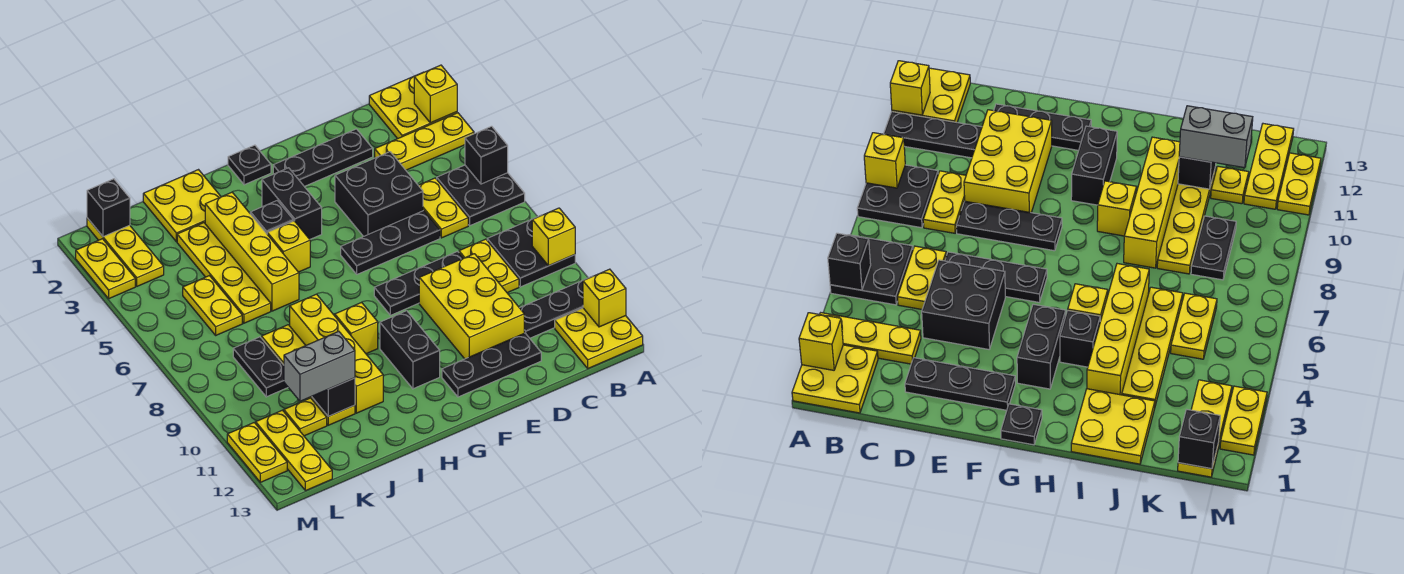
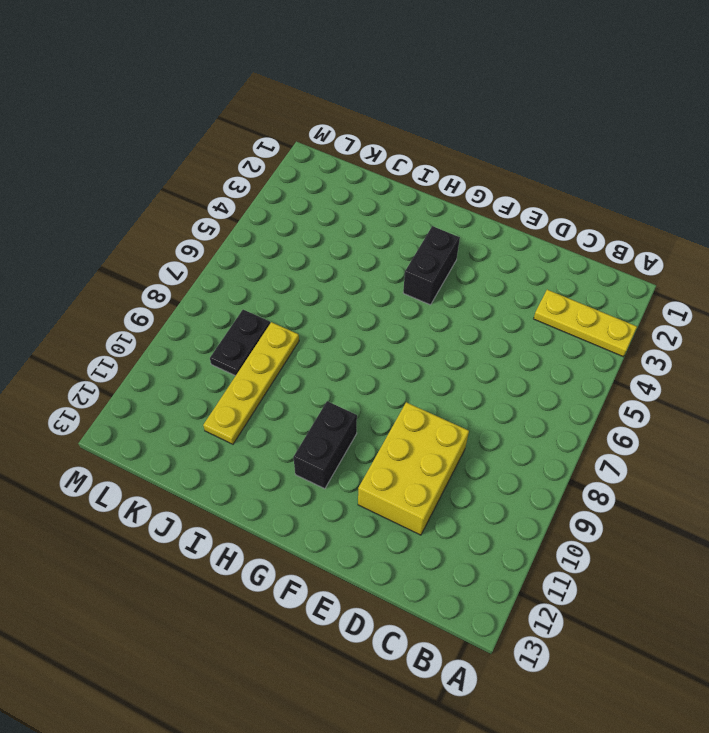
none -> yellow 2x2 plate [369,72,457,139]
none -> black 2x2 plate [437,165,525,226]
none -> black 2x2 plate [487,215,575,287]
none -> black 1x3 plate [520,276,593,338]

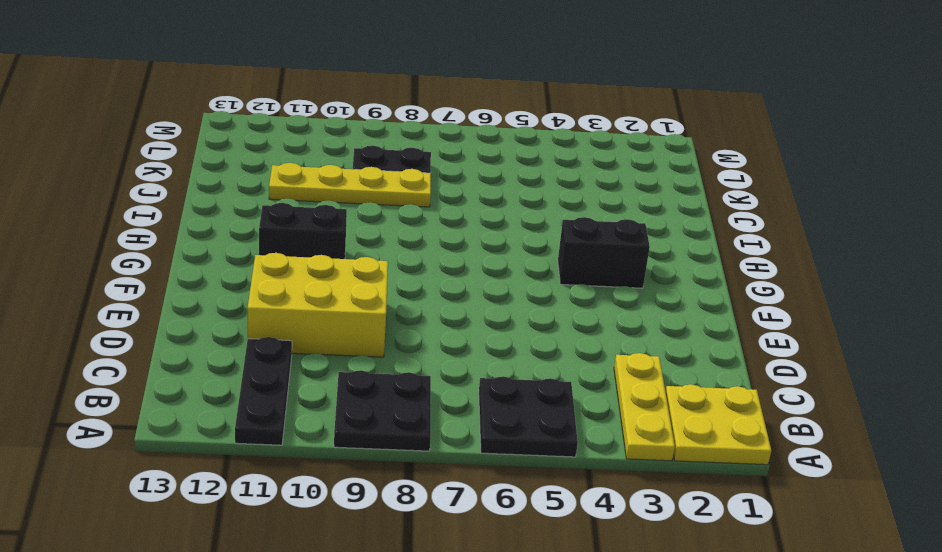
none -> yellow 2x2 plate [555,308,643,368]
none -> yellow 1x2 plate [418,178,468,238]
none -> yellow 1x2 plate [459,239,519,293]
none -> black 1x3 plate [273,129,373,186]

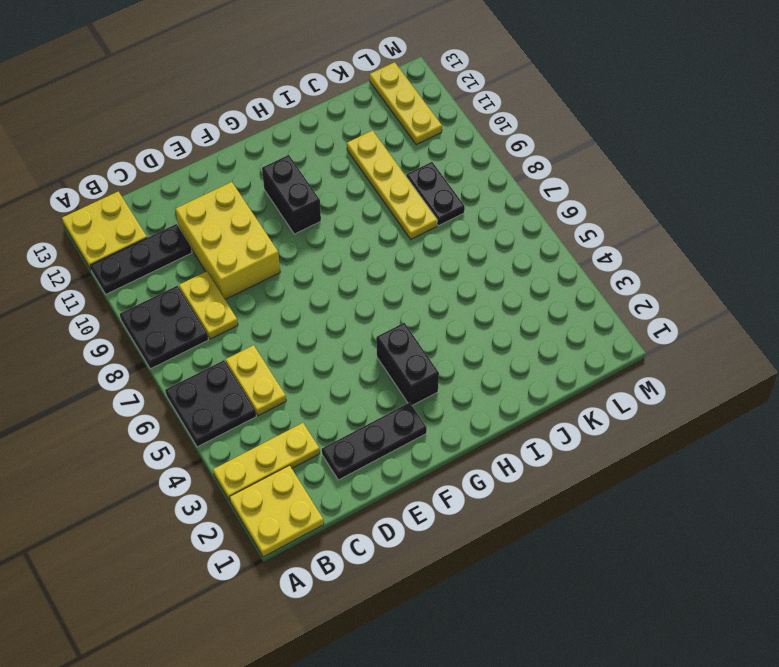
none -> black 2x2 brick [335,152,423,237]
none -> black 1x3 plate [341,211,440,274]
none -> black 1x3 plate [374,251,463,315]
none -> black 1x3 plate [442,333,541,397]

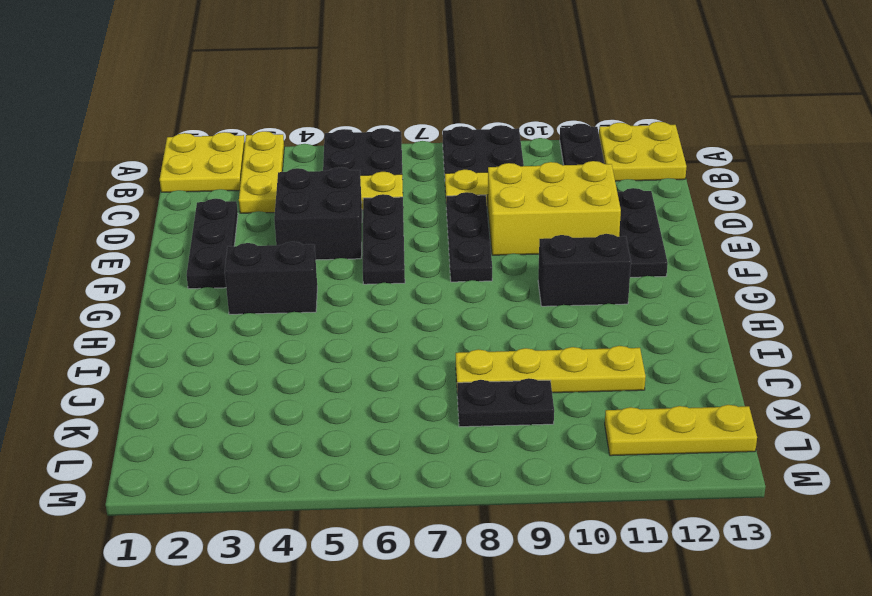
none -> black 1x1 plate [228,145,271,185]
none -> black 1x1 brick [250,201,293,233]
none -> yellow 1x1 brick [267,221,310,272]
none -> yellow 1x1 brick [335,302,378,354]

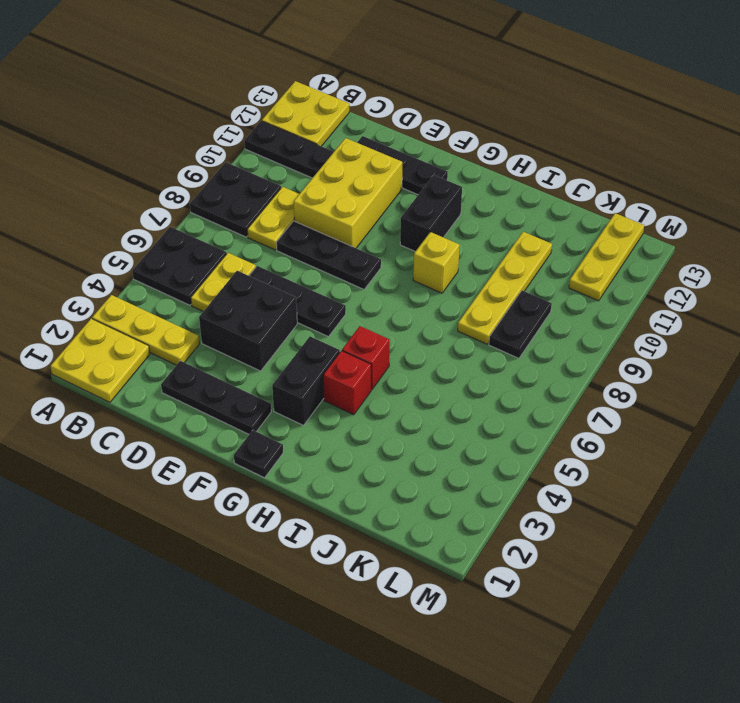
red 1x1 brick [323,351,371,415] -> black 1x1 brick [250,201,293,233]
red 1x1 brick [342,326,390,389] -> yellow 1x1 brick [267,221,310,272]
none -> yellow 2x2 plate [143,170,221,242]
none -> yellow 1x4 brick [205,192,299,311]
none -> yellow 1x4 brick [290,294,383,413]
none -> yellow 1x4 plate [177,223,271,323]

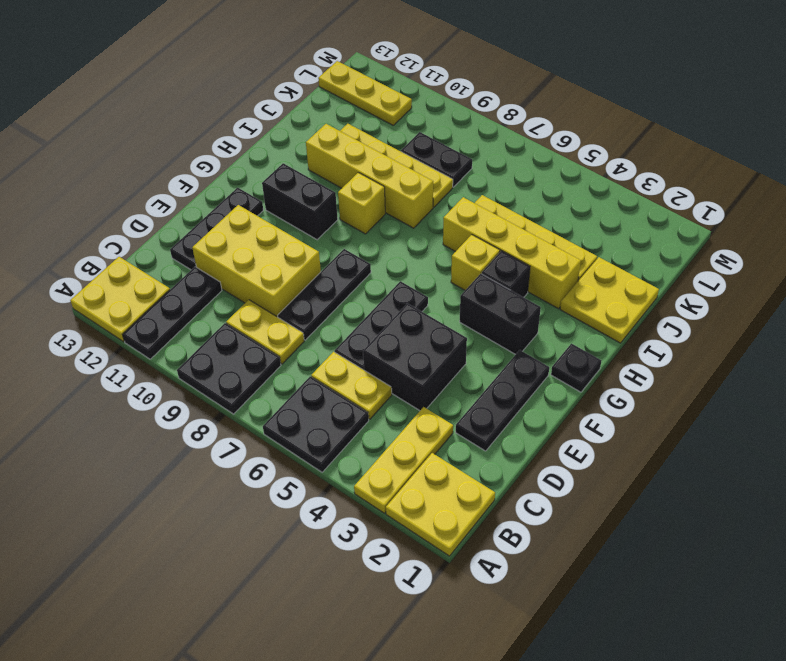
none -> yellow 1x2 plate [183,276,242,335]
none -> yellow 1x1 plate [284,398,327,436]
none -> yellow 1x3 plate [87,218,164,286]
none -> yellow 1x2 plate [76,239,135,299]

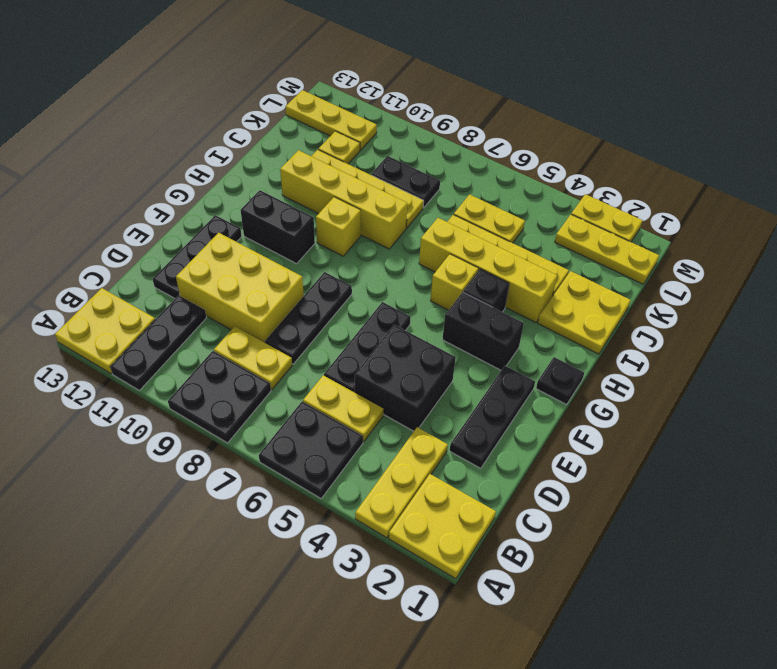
none -> yellow 1x2 plate [227,423,287,482]
none -> yellow 1x1 brick [414,65,457,123]
none -> black 1x1 brick [465,126,508,184]
none -> yellow 1x1 brick [532,208,575,266]

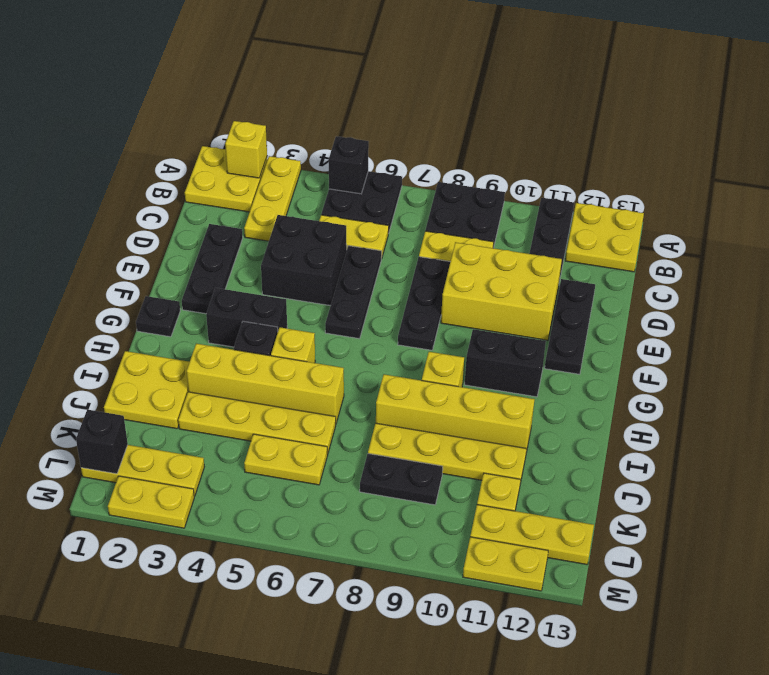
none -> yellow 1x1 brick [532,208,575,266]
none -> yellow 1x1 brick [583,269,626,327]
none -> black 1x1 brick [312,378,355,416]
none -> grey 1x2 brick [284,331,355,401]

